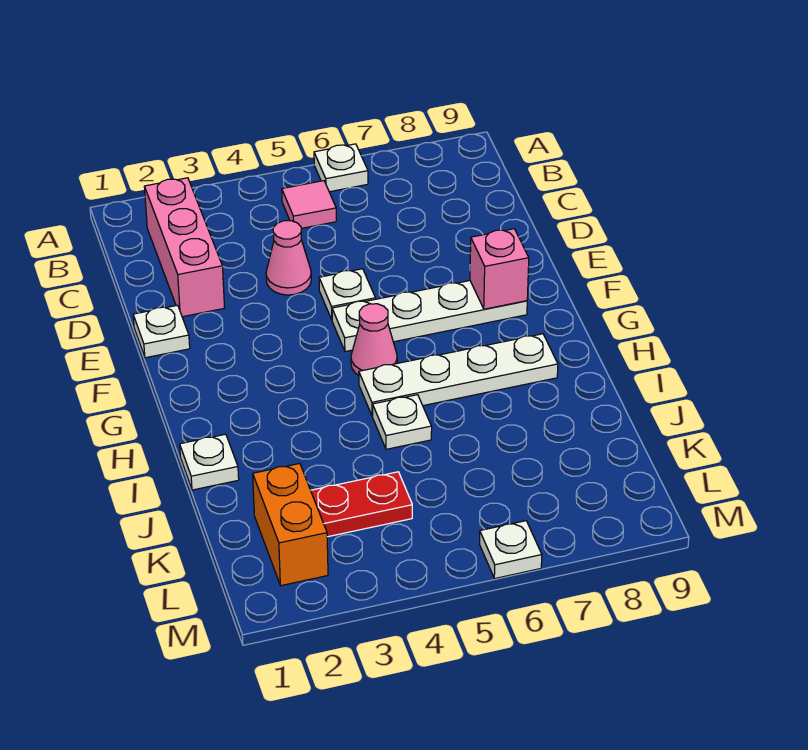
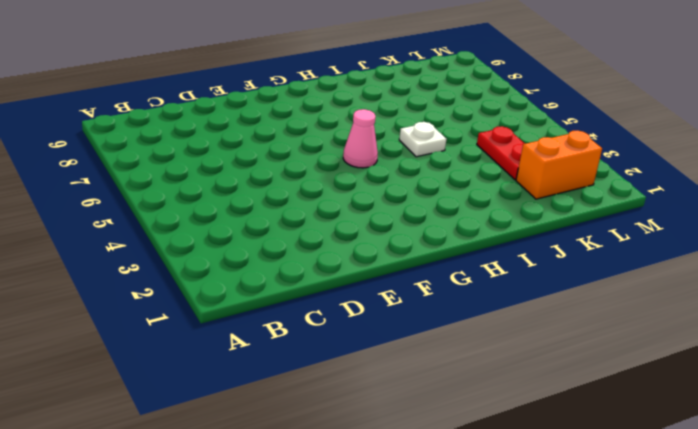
none -> white 1x1 plate [314,144,368,192]
none -> pink 1x3 brick [144,178,225,317]
none -> pink 1x1 tile [282,181,336,228]

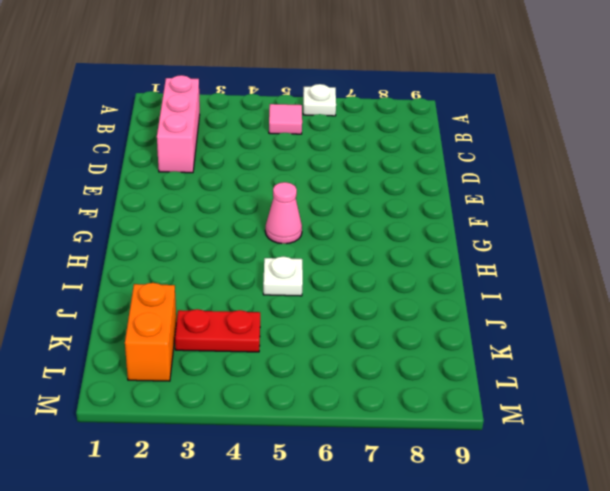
none -> pink 1x1 cone [266,221,311,295]
none -> white 1x1 plate [133,305,190,358]
none -> white 1x1 plate [319,269,375,319]

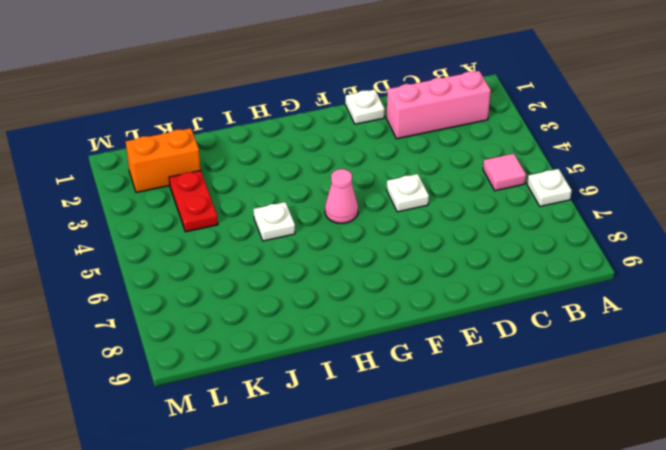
none -> pink 1x1 cone [266,221,311,295]
none -> white 1x4 plate [332,281,527,352]
none -> white 1x4 plate [359,334,558,416]

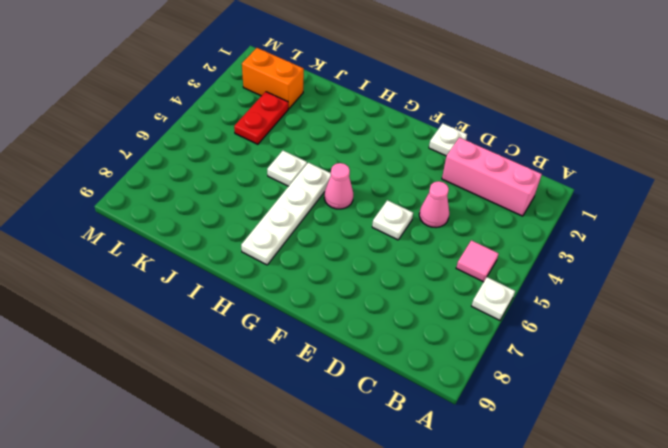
none -> white 1x4 plate [332,281,527,352]
none -> white 1x1 plate [180,434,239,490]
none -> white 1x1 plate [479,521,542,579]

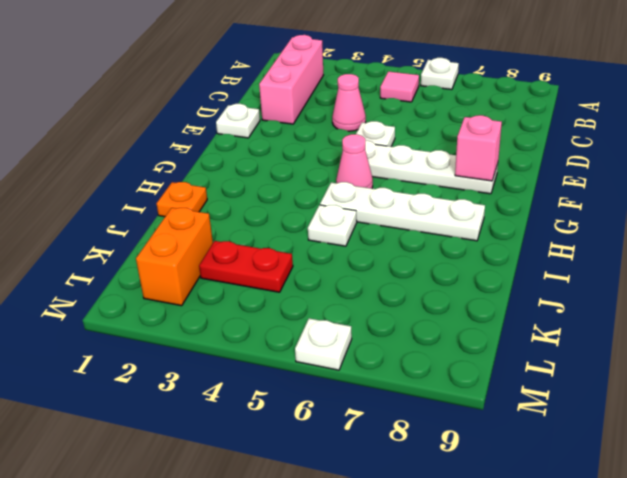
orange 1x1 plate [156,182,207,217] -> white 1x1 plate [180,434,239,490]

